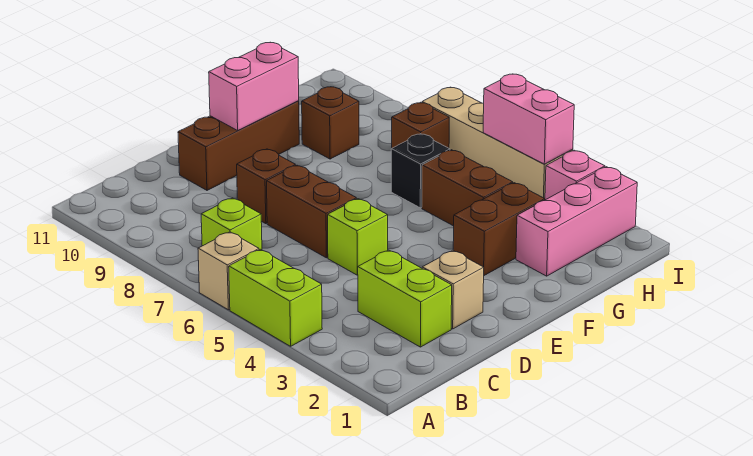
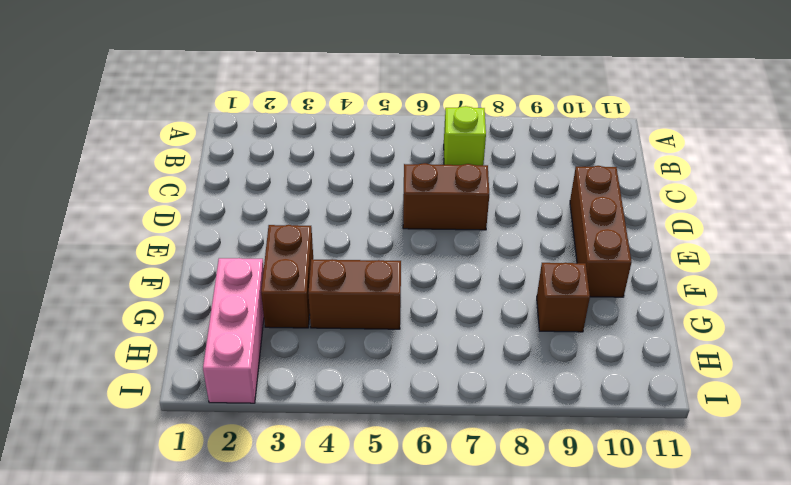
none -> lime 1x2 brick [229,249,322,346]
none -> tan 1x1 brick [198,232,259,310]
none -> lime 1x2 brick [358,250,452,347]

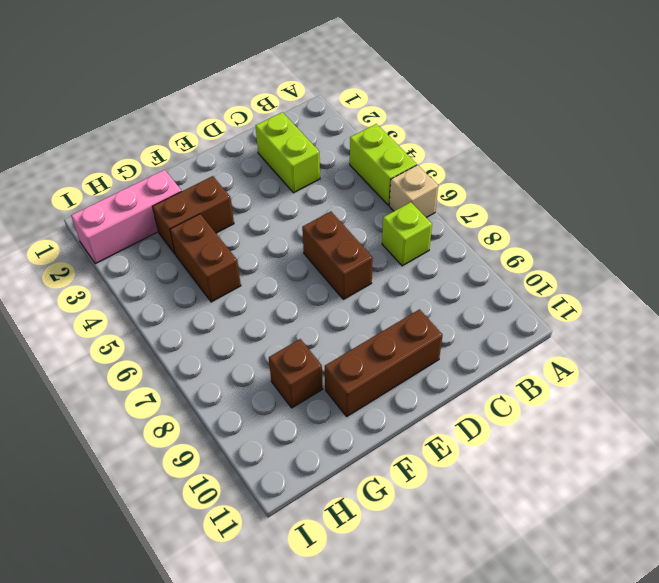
none -> tan 1x1 brick [422,250,484,329]
none -> lime 1x1 brick [328,199,388,275]
none -> brown 1x1 brick [237,149,296,224]

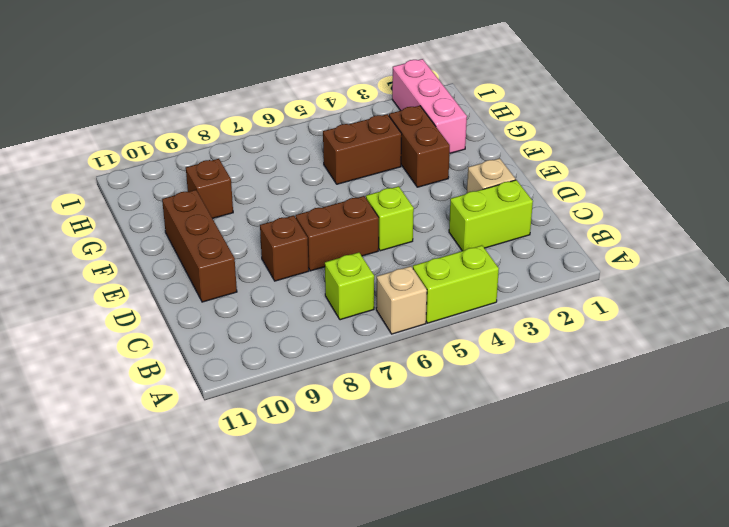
none -> black 1x1 brick [391,134,450,208]
none -> brown 1x1 brick [392,102,449,148]
none -> pink 1x1 brick [545,150,605,200]

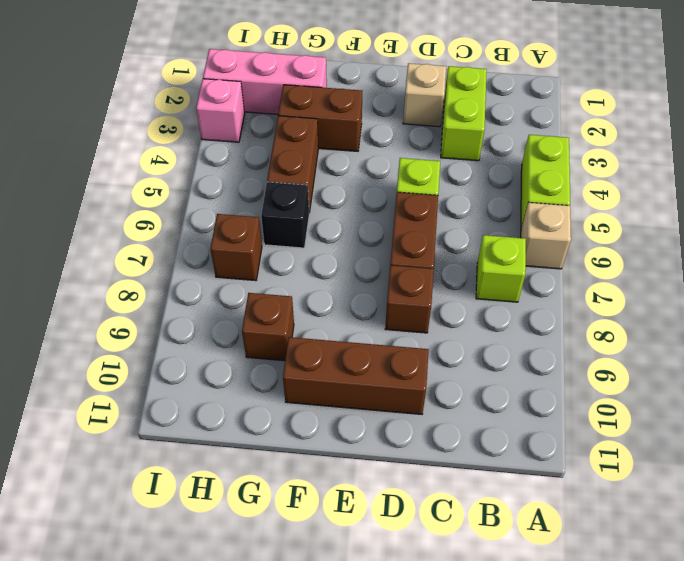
none -> tan 1x4 brick [422,87,573,199]
none -> pink 1x2 brick [209,42,299,130]
none -> pink 1x2 brick [483,74,574,164]

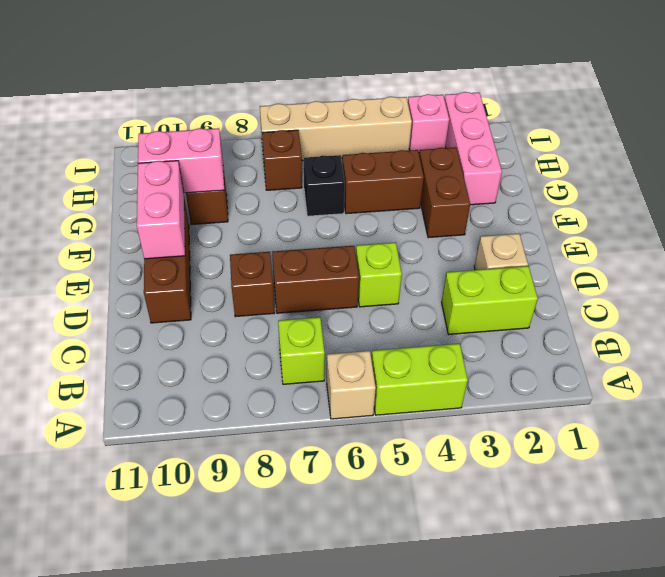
pink 1x2 brick [138,128,224,193] -> pink 1x2 brick moved to [483,74,574,164]

